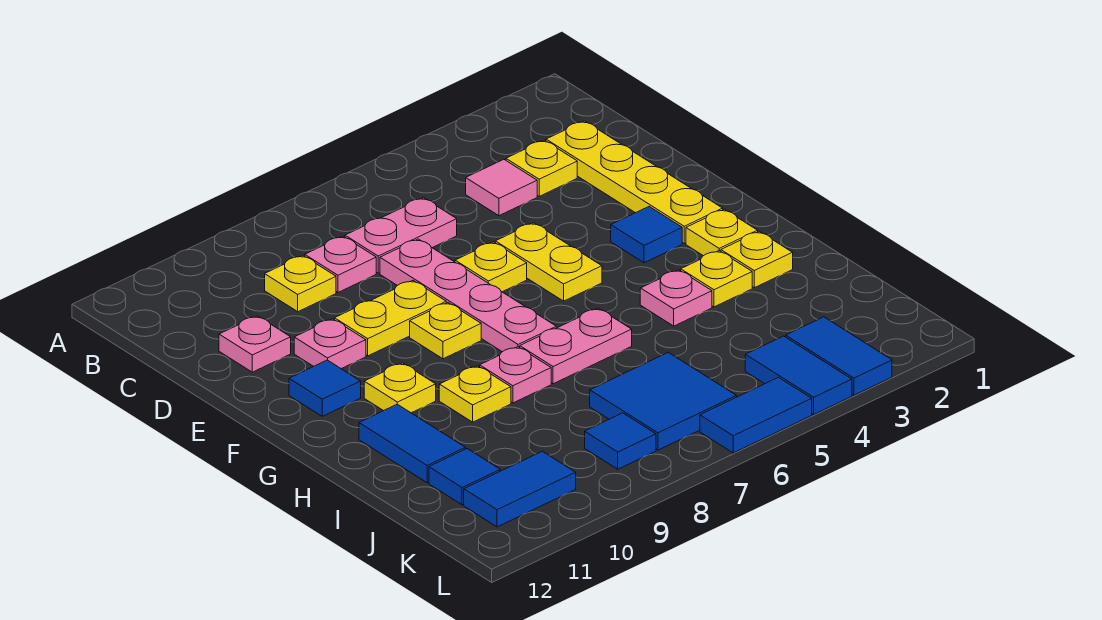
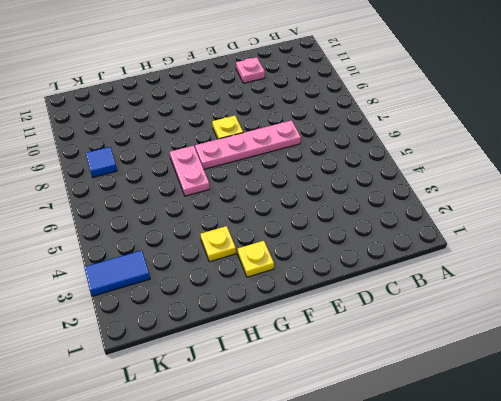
none -> yellow 1x4 plate [546,121,723,243]
none -> yellow 1x1 plate [506,140,577,196]
none -> pink 1x1 tile [466,159,537,216]
none -> pink 1x2 plate [345,198,457,273]

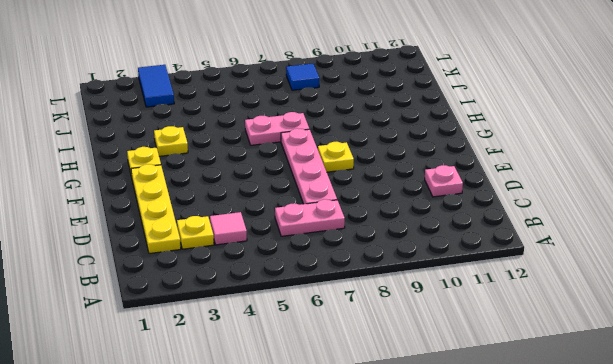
none -> pink 1x1 plate [305,236,376,292]
none -> yellow 1x1 plate [265,255,336,312]
none -> yellow 1x2 plate [495,223,602,301]
none -> yellow 1x1 plate [455,242,527,292]

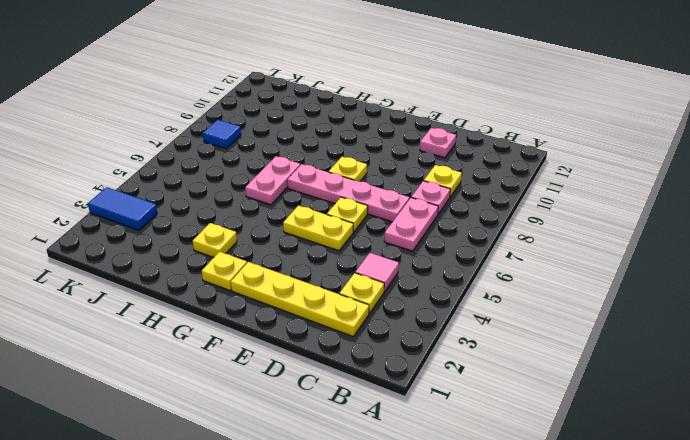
none -> yellow 1x2 plate [334,281,446,356]
none -> pink 1x1 plate [294,319,366,369]
none -> blue 1x1 tile [611,207,682,263]
none -> blue 1x1 tile [289,360,361,416]

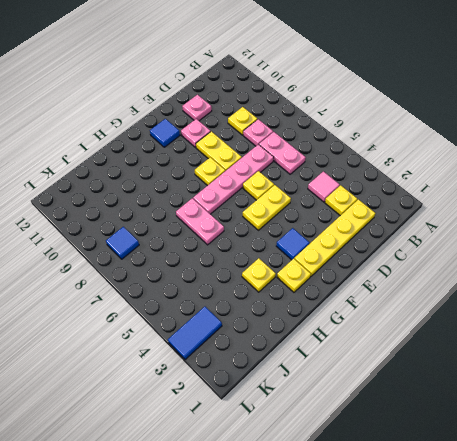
none -> yellow 1x1 plate [364,363,436,413]
none -> yellow 1x1 plate [721,231,793,288]
none -> pink 1x1 plate [640,270,712,326]
none -> pink 1x1 plate [480,347,551,403]

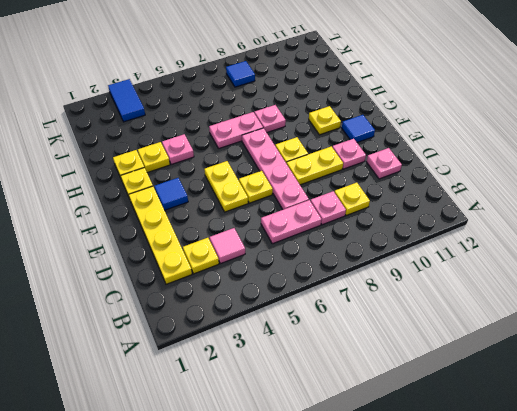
none -> yellow 1x1 plate [439,366,511,422]
none -> blue 1x2 tile [359,404,465,483]
none -> blue 2x2 tile [590,352,737,450]
none -> blue 1x1 tile [429,449,500,505]

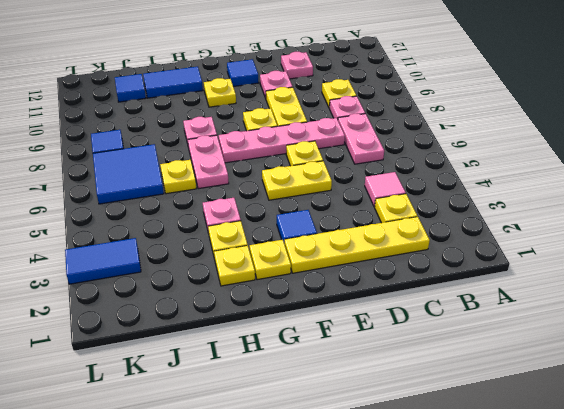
yellow 1x1 plate [160,160,196,194] -> yellow 1x1 plate moved to [439,366,511,422]
none -> blue 1x2 tile [745,336,852,414]
none -> blue 1x2 tile [464,451,576,527]
none -> blue 1x2 tile [700,377,812,453]

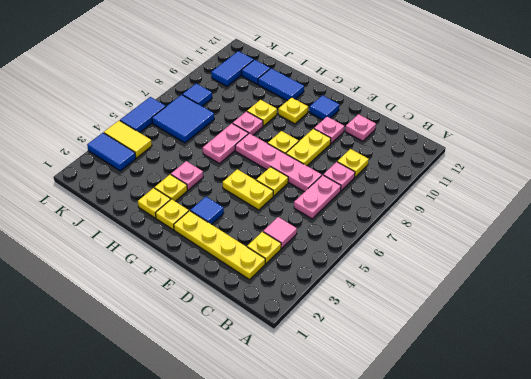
yellow 1x2 tile [104,121,152,158] -> blue 1x2 tile [745,336,852,414]

